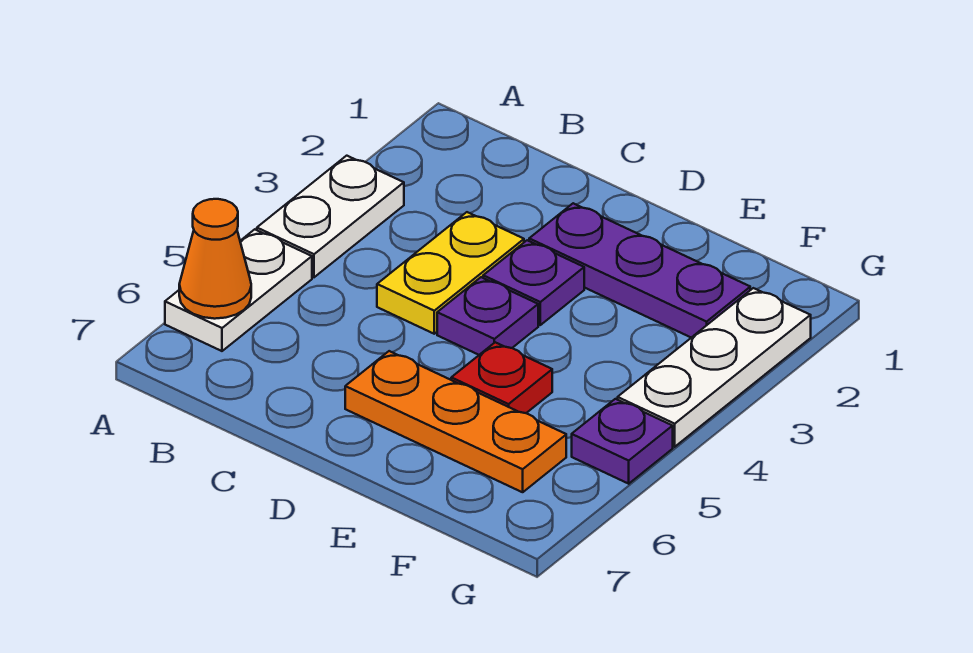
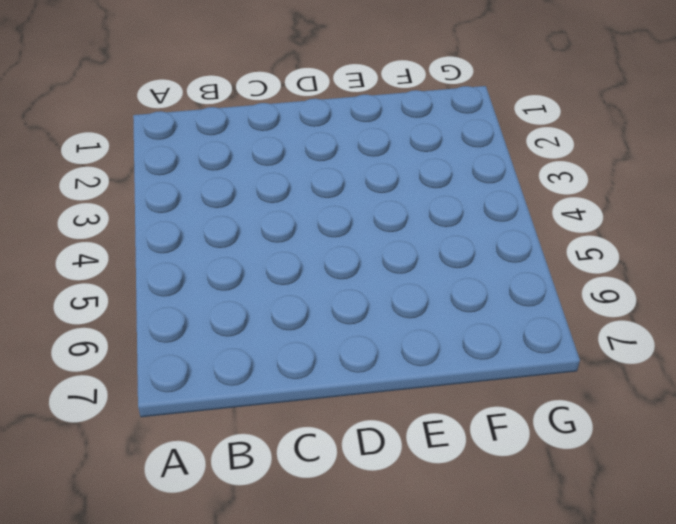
none -> white 1x2 plate [257,156,404,277]
none -> white 1x2 plate [165,229,312,351]

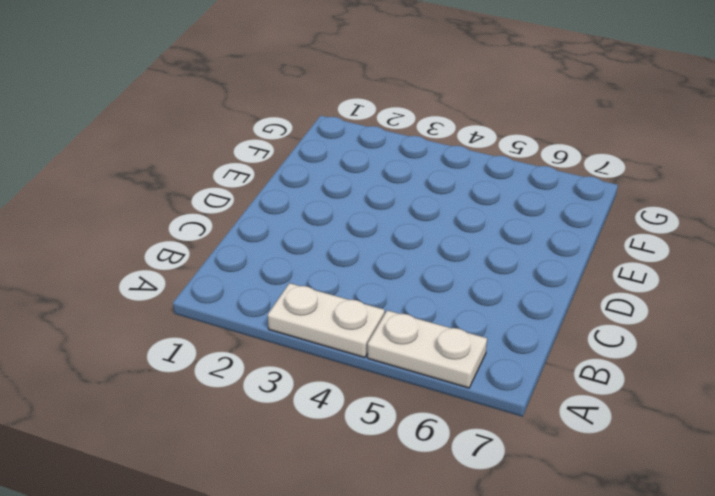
none -> yellow 1x2 plate [377,212,524,334]
none -> purple 1x3 plate [529,203,750,338]

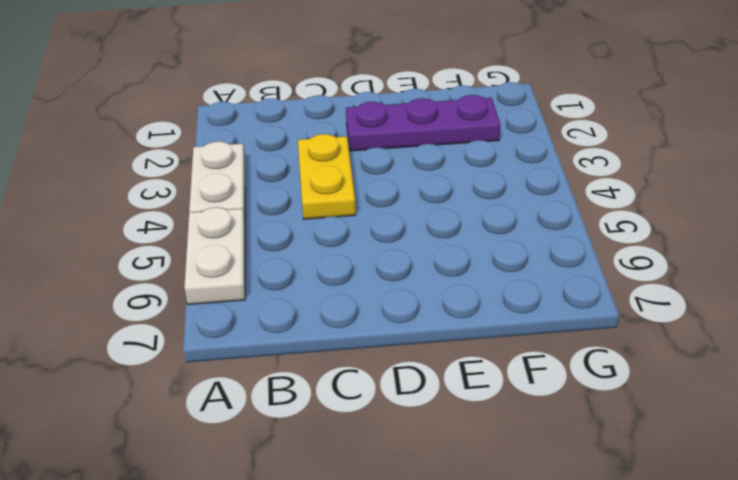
none -> purple 1x1 plate [483,240,584,325]
none -> purple 1x1 plate [437,277,538,355]

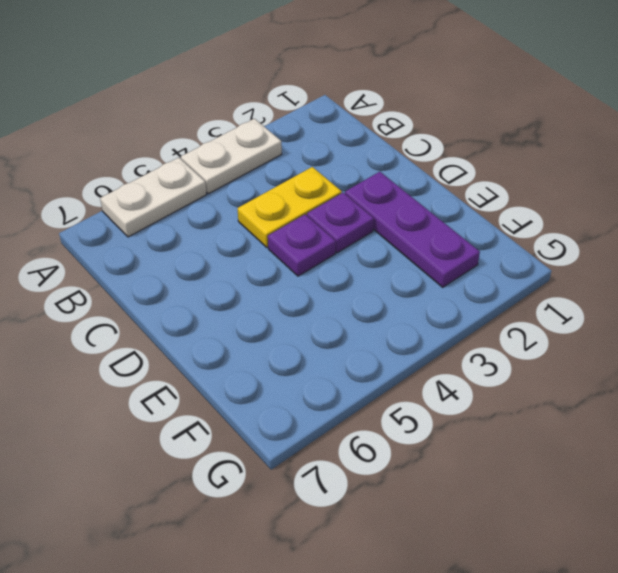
none -> orange 1x3 plate [345,351,566,492]
none -> red 1x1 plate [451,342,552,413]

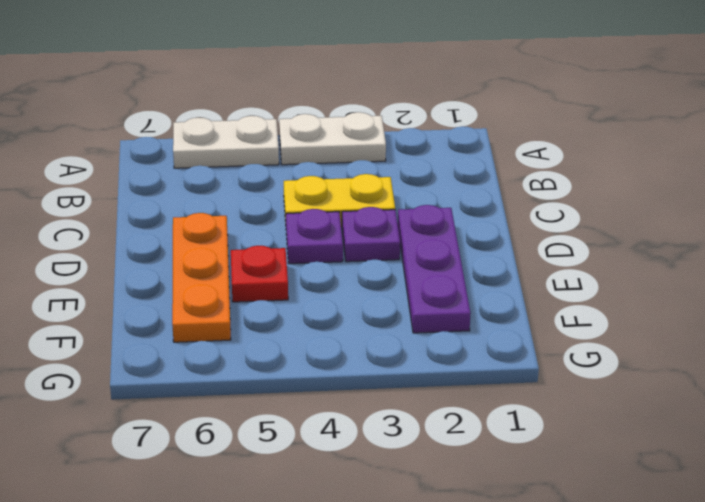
none -> white 1x3 plate [618,288,811,447]
none -> purple 1x1 plate [572,399,673,484]

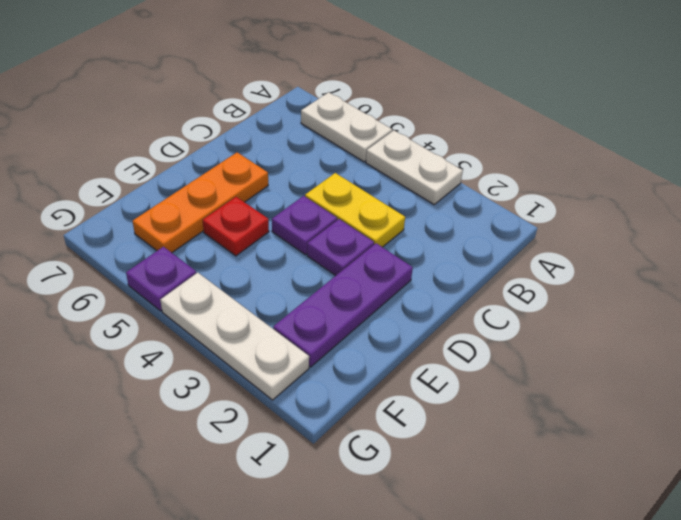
none -> orange 1x1 cone [179,199,251,319]

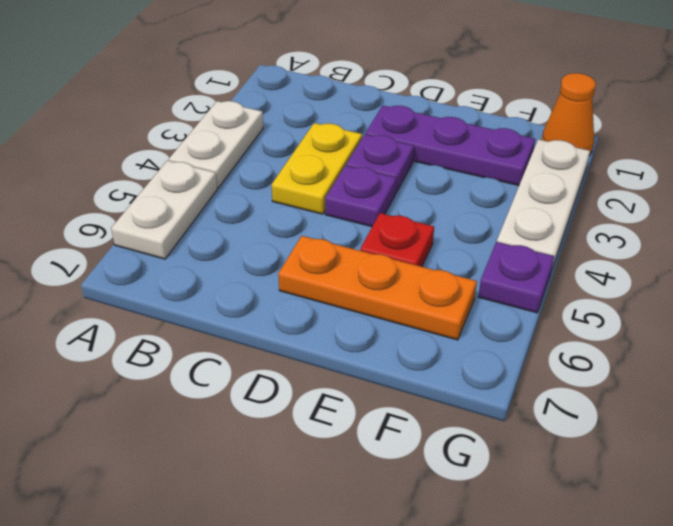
orange 1x1 cone [542,73,596,155] -> orange 1x1 cone moved to [179,199,251,319]

